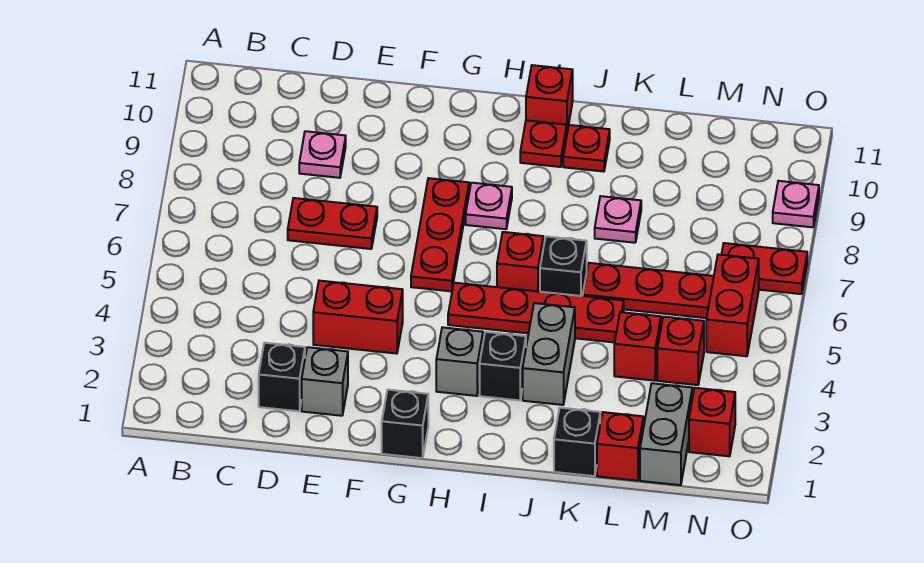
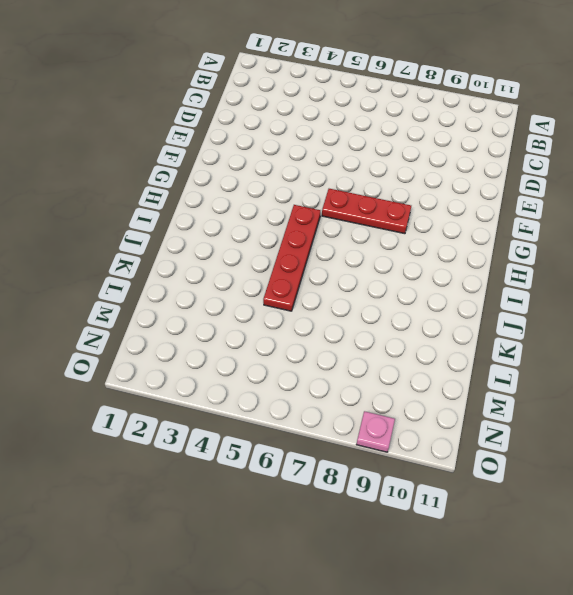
none -> black 1x1 brick [259,343,305,411]
none -> red 1x2 plate [288,198,377,249]
none -> pink 1x1 plate [299,131,346,178]

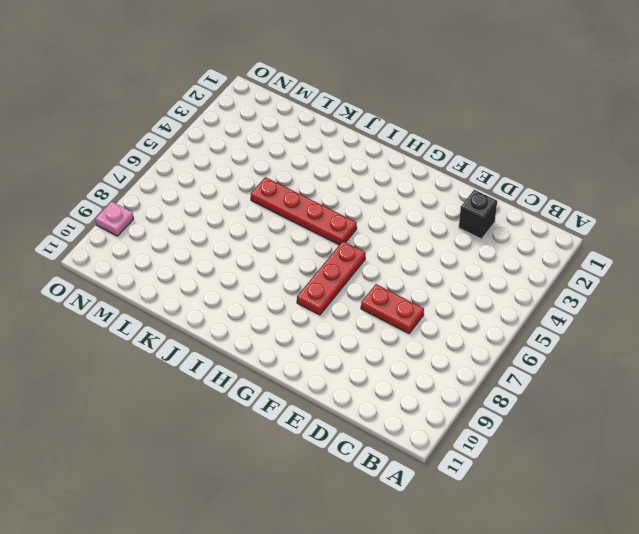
none -> pink 1x1 plate [299,131,346,178]
none -> grey 1x1 brick [302,347,348,416]
none -> red 1x2 brick [313,281,403,354]

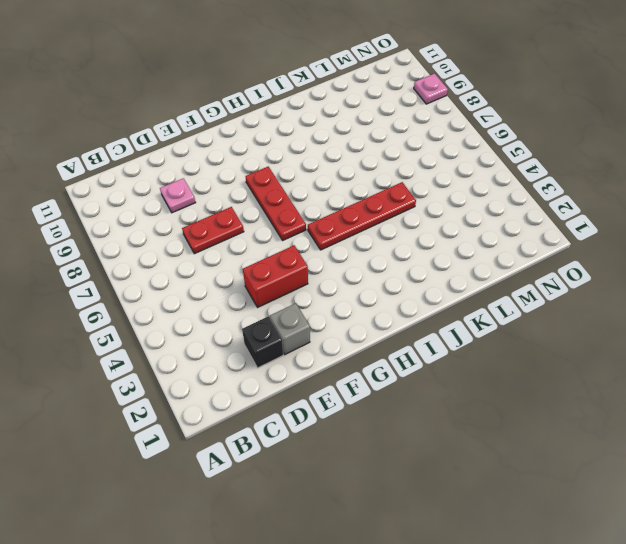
none -> black 1x1 brick [382,390,428,458]
none -> grey 1x1 brick [436,327,483,396]
none -> pink 1x1 plate [466,183,512,229]

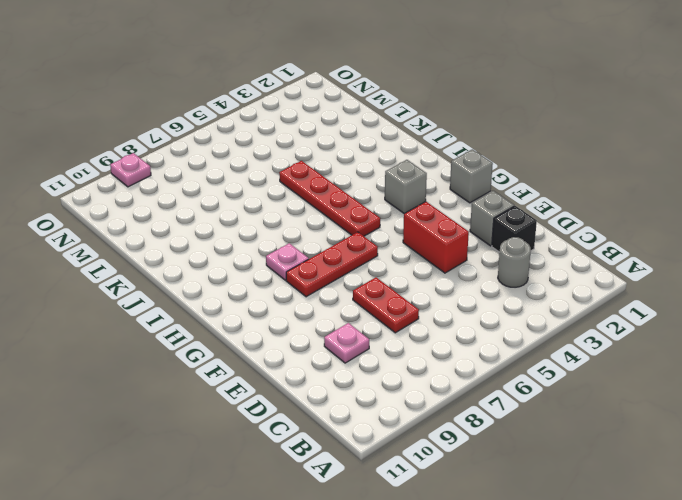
grey 1x1 round brick [498,237,531,287] -> none
grey 1x1 brick [450,149,493,203] -> black 1x1 brick [382,390,428,458]
none -> black 1x1 brick [480,332,526,400]
none -> red 1x1 brick [497,232,543,292]
none -> red 1x1 plate [520,120,567,167]

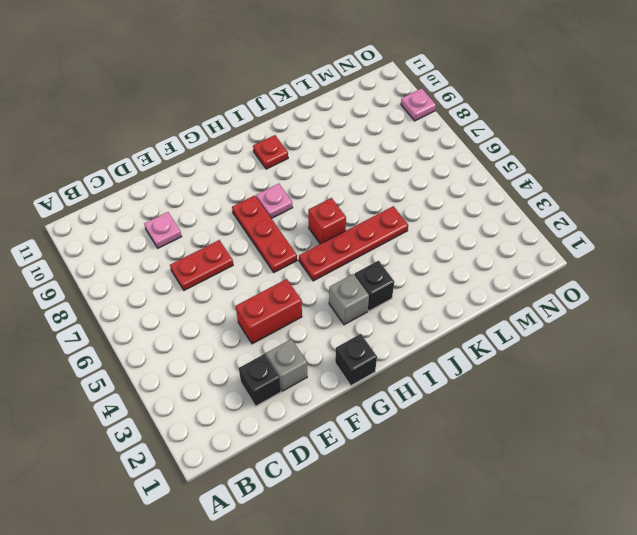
none -> red 1x1 brick [526,65,573,131]
none -> grey 1x2 brick [523,303,575,405]
none -> black 1x1 brick [540,236,587,296]

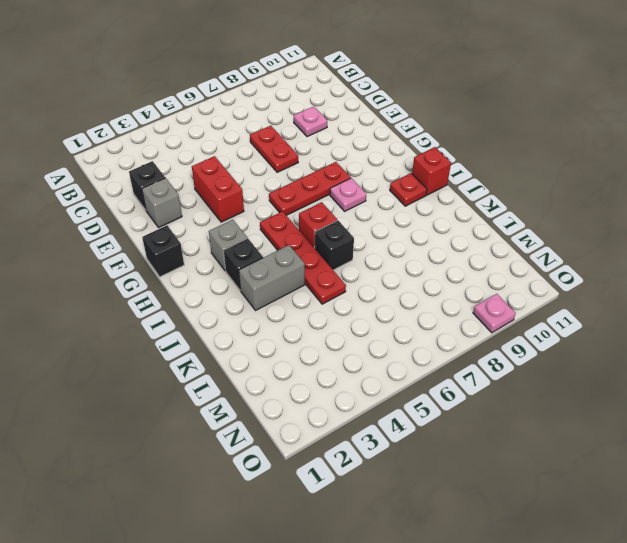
none -> red 1x1 plate [563,125,610,172]
none -> black 1x1 brick [554,408,600,476]
none -> red 1x3 plate [583,263,714,318]

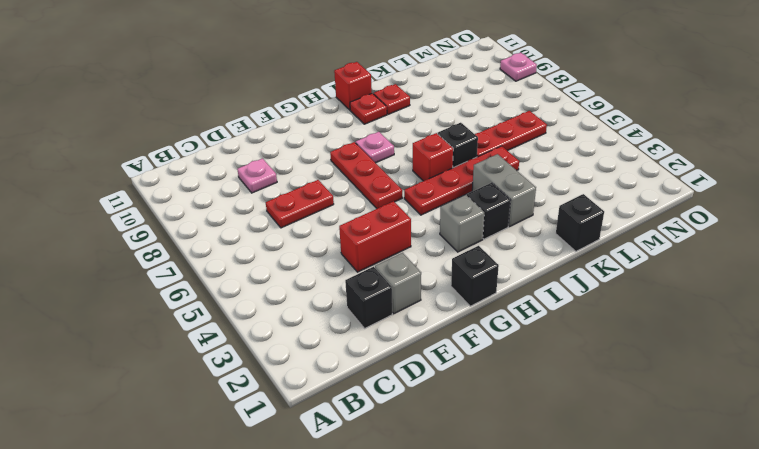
none -> pink 1x1 plate [595,196,641,243]
none -> red 1x1 brick [597,412,643,481]
none -> red 1x1 brick [614,312,661,381]

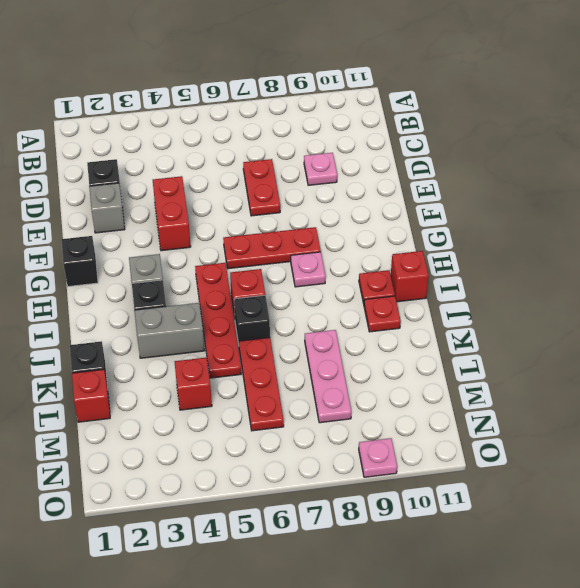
pink 1x3 plate [305,330,351,423] -> pink 1x1 plate [595,196,641,243]
none -> grey 1x2 brick [640,383,692,485]
none -> red 1x1 brick [657,317,704,385]
none -> red 1x1 brick [689,388,735,456]

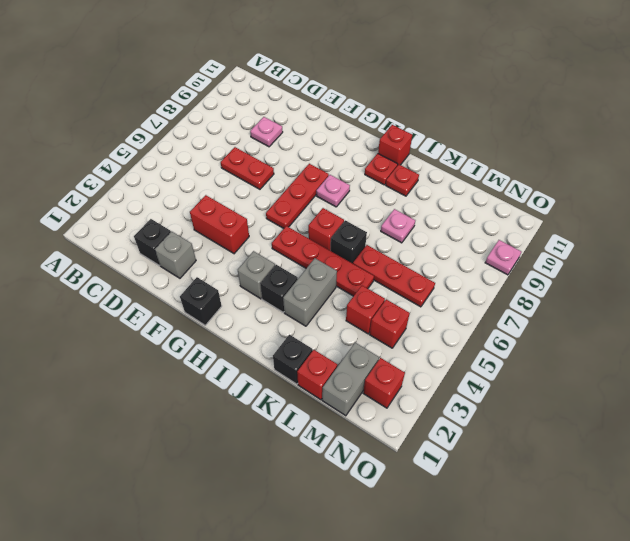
none -> red 1x2 brick [706,254,759,356]
none -> red 1x2 plate [721,243,807,294]

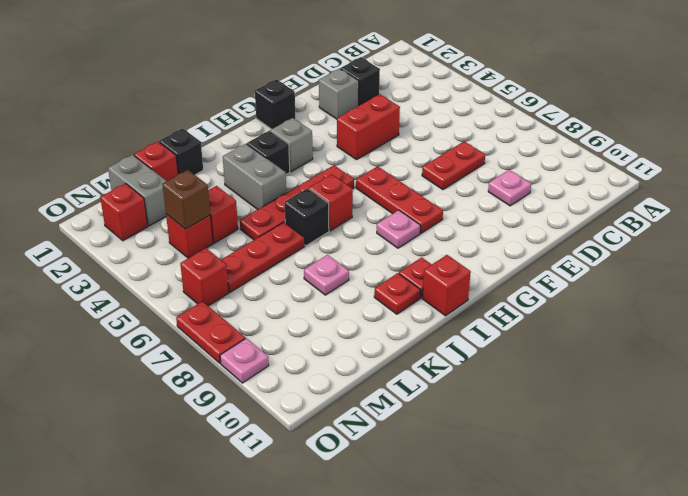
brown 1x1 brick [162,170,210,229] -> none
red 1x1 brick [180,248,229,306] -> red 1x2 brick [706,254,759,356]
red 1x2 plate [176,301,245,363] -> red 1x2 plate turned to [721,243,807,294]

